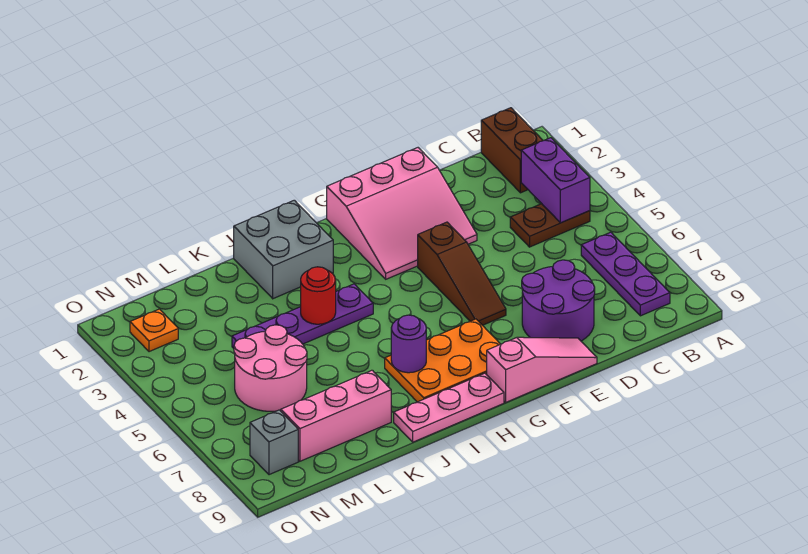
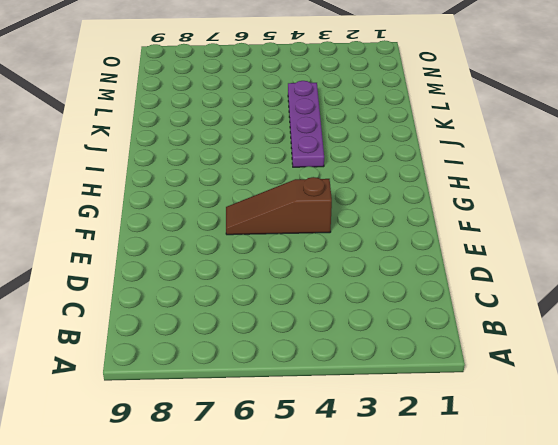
none -> brown 1x2 brick [481,108,543,193]
none -> brown 1x2 plate [510,204,590,247]
none -> purple 1x3 plate [581,232,670,316]

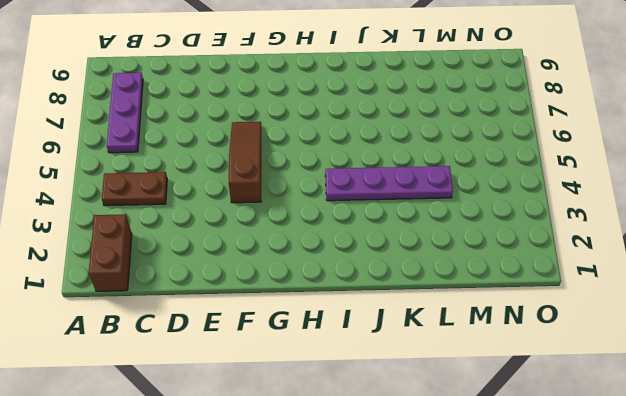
none -> purple 2x2 round brick [522,260,595,341]
none -> pink 3x3 slope [327,148,477,279]
none -> pink 1x3 slope [487,337,597,402]

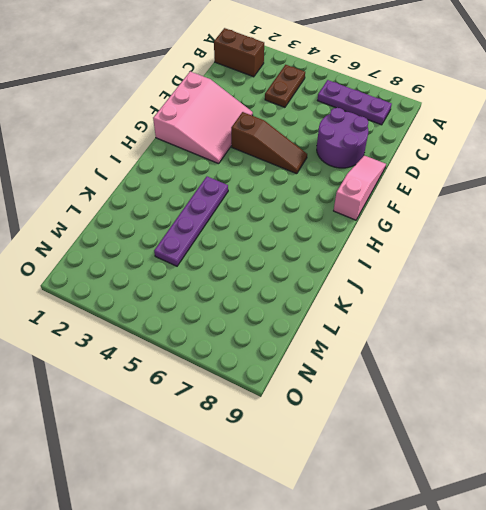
none -> orange 2x3 plate [385,319,500,402]
none -> pink 1x3 plate [394,373,504,442]
none -> grey 2x2 brick [234,200,333,299]

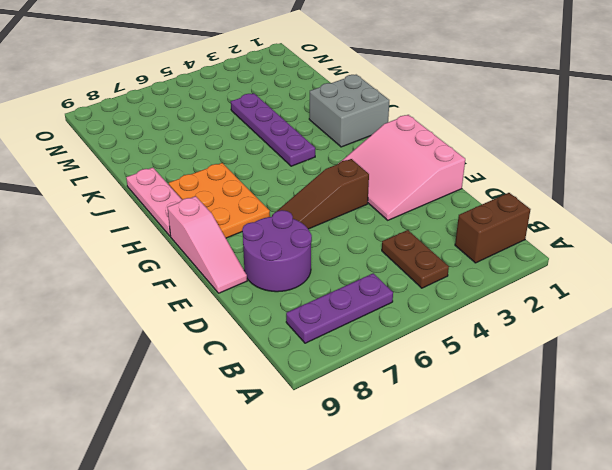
none -> pink 1x3 brick [281,370,391,461]
none -> pink 2x2 round brick [234,325,307,411]
none -> orange 1x1 plate [130,309,178,352]

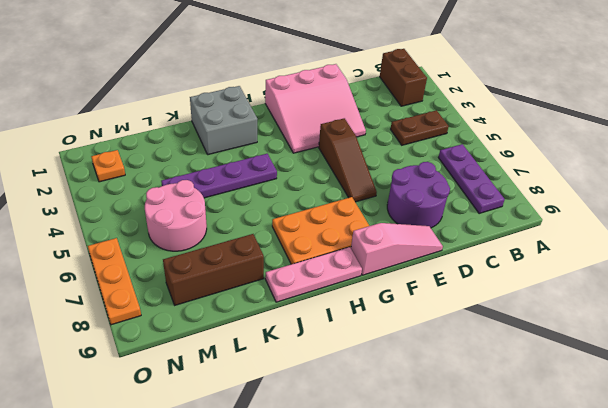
brown 1x3 brick [163,234,264,305] -> pink 1x3 brick [281,370,391,461]
orange 1x3 plate [88,238,141,325] -> none
none -> grey 1x1 brick [250,410,298,475]
none -> purple 1x2 brick [521,138,590,223]
none -> purple 1x1 round brick [391,315,426,373]

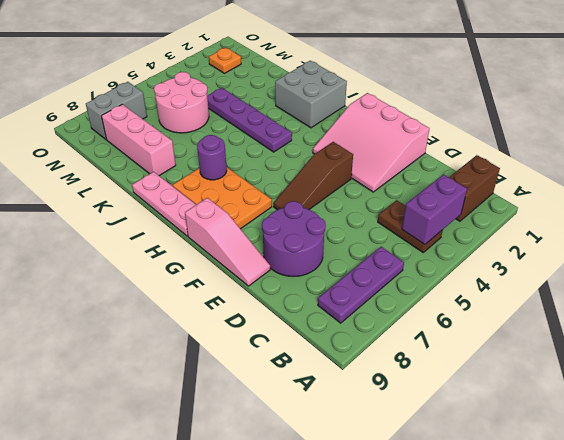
grey 1x2 brick [86,82,147,139] -> grey 1x1 brick [250,410,298,475]
none -> red 1x1 round brick [301,267,336,324]

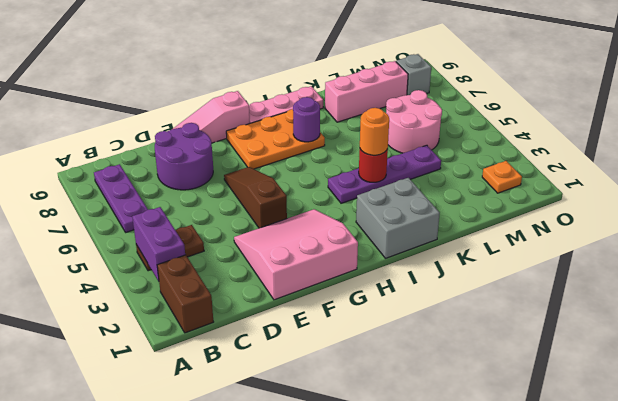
orange 1x1 round brick [360,108,389,155] -> none

